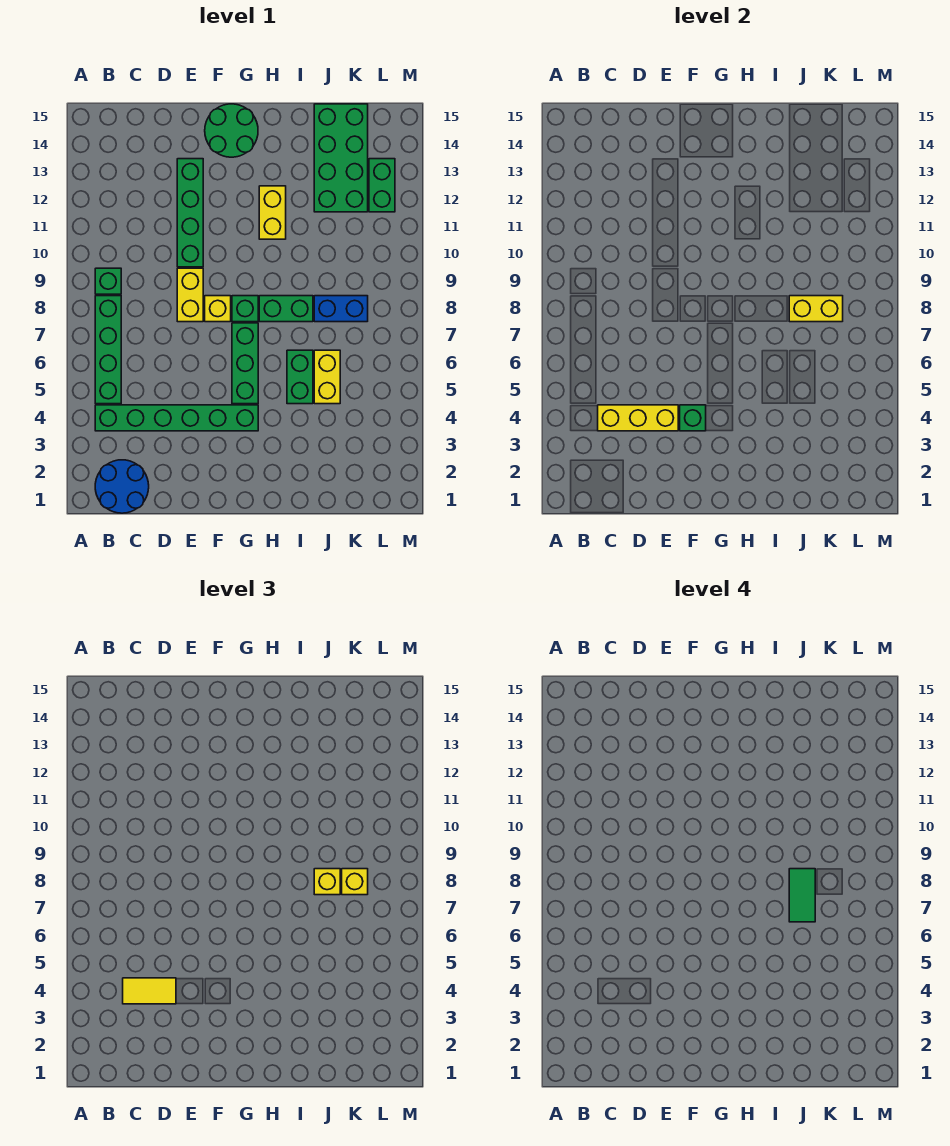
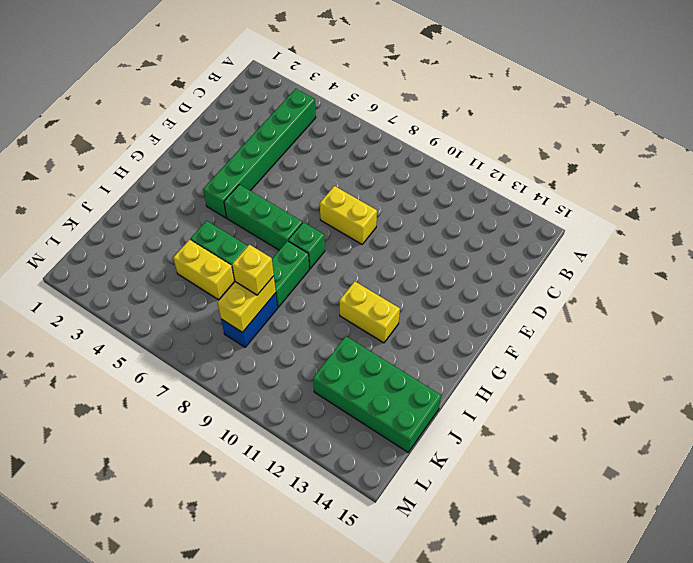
none -> blue 2x2 round brick [95,460,149,513]
none -> green 1x4 brick [95,296,121,404]
none -> green 1x1 brick [95,268,121,294]

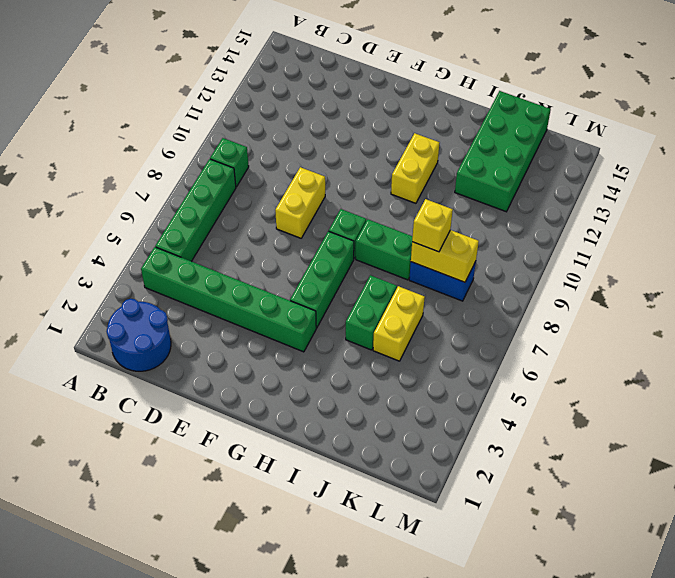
none -> green 1x4 brick [177,159,203,267]
none -> yellow 1x1 brick [205,296,231,322]
none -> green 2x2 round brick [205,104,258,157]

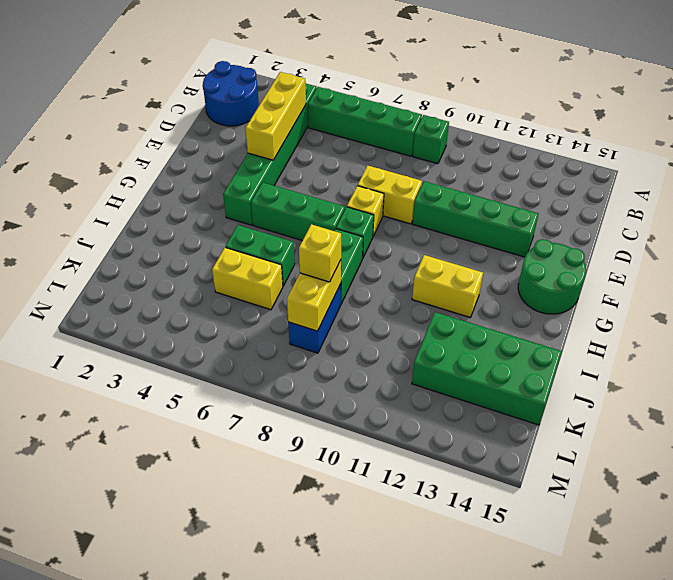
none -> green 1x2 brick [369,159,395,212]
none -> green 1x1 brick [680,405,706,431]
none -> yellow 1x2 tile [123,978,176,1004]

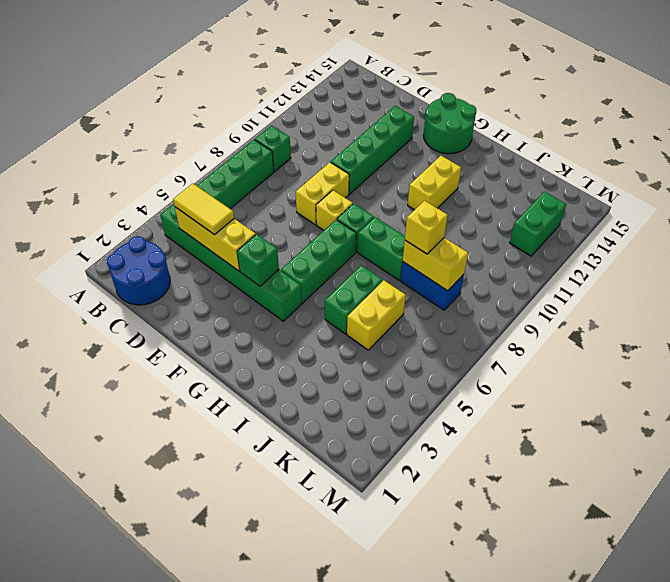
none -> green 2x4 brick [314,104,368,212]
none -> yellow 1x1 brick [342,869,368,895]
none -> green 1x2 tile [789,869,815,922]

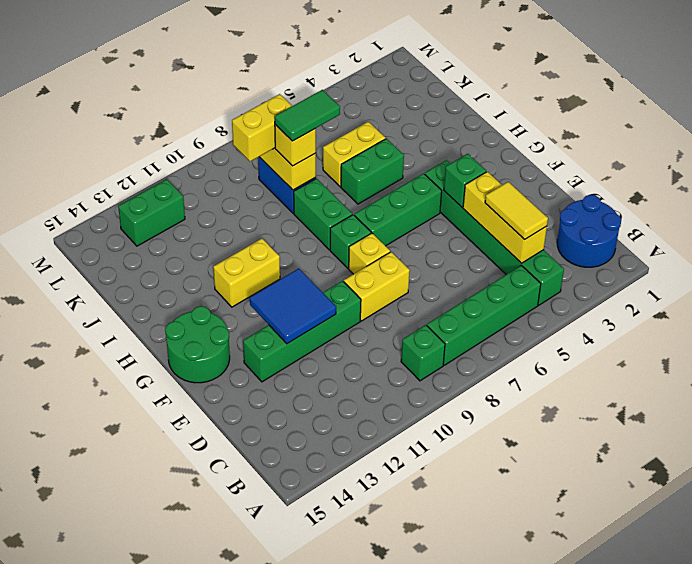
blue 2x2 tile [250,269,336,344] -> none
yellow 1x2 brick [232,94,292,161] -> yellow 1x1 brick [342,869,368,895]
none -> green 2x4 brick [314,104,368,212]

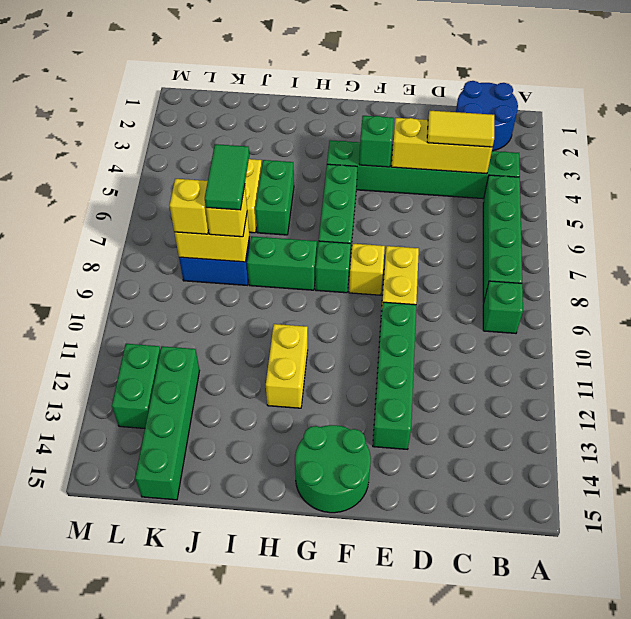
green 1x4 brick [135,346,200,500] -> green 2x4 brick [314,104,368,212]

